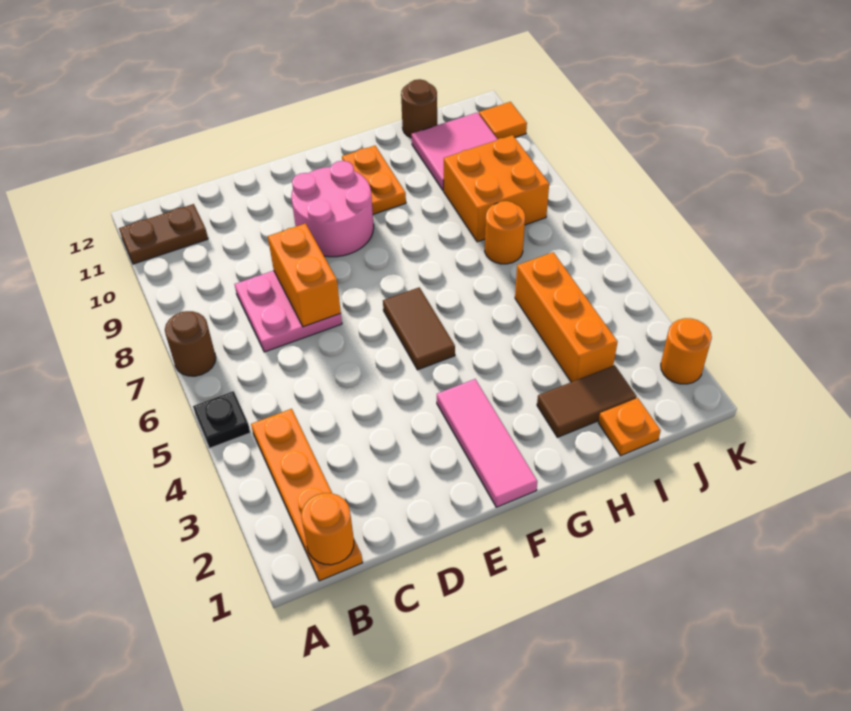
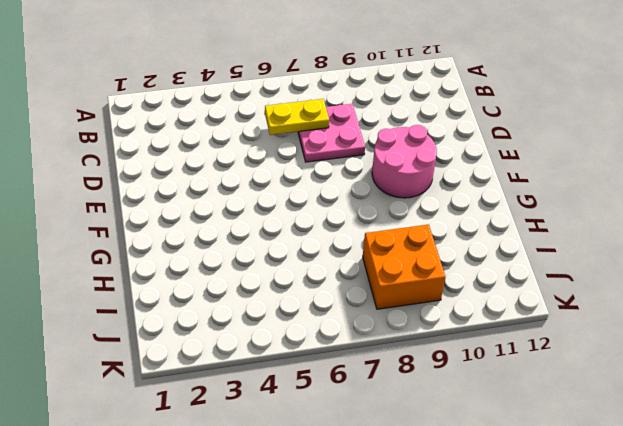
yellow 1x2 plate [265,99,329,135] -> none
none -> black 1x1 plate [193,391,250,448]
none -> brown 1x1 round brick [165,311,216,376]
none -> brown 1x2 plate [119,204,208,264]

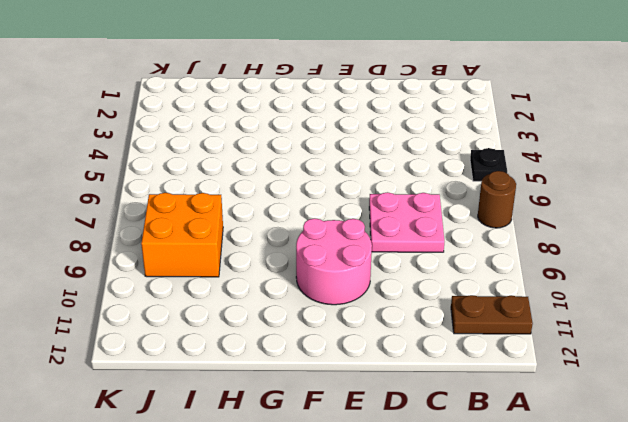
none -> orange 1x4 plate [251,409,362,581]
none -> pink 1x3 tile [437,379,537,507]
none -> brown 1x2 tile [383,287,455,370]

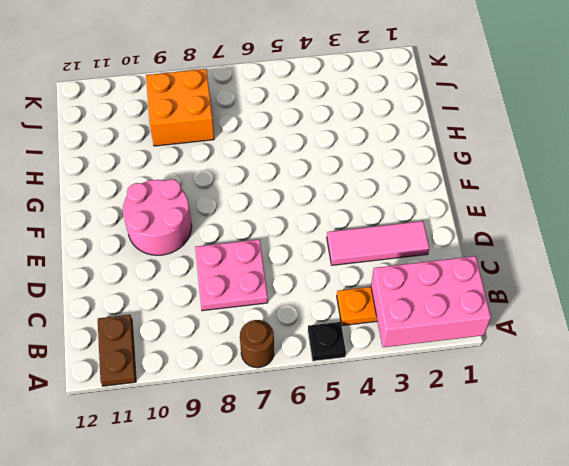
pink 2x3 brick [371,256,491,347] -> orange 1x1 round brick [301,493,354,565]
pink 1x3 tile [327,221,429,265] -> pink 1x3 tile moved to [437,379,537,507]
none -> brown 1x2 tile [383,287,455,370]
none -> orange 1x2 plate [342,146,406,214]
none -> brown 1x2 tile [537,365,637,437]

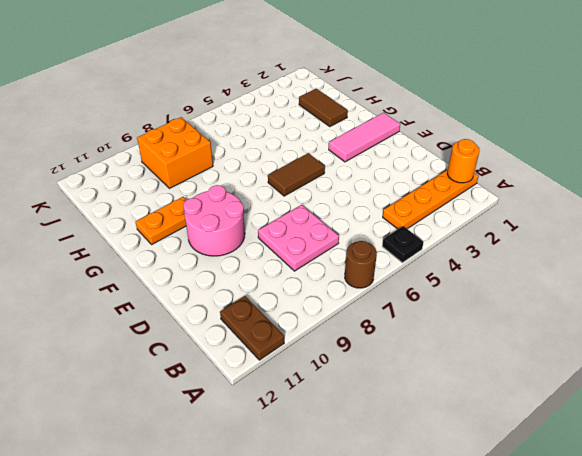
none -> orange 1x1 plate [598,398,661,456]
none -> orange 1x3 brick [515,252,617,382]
none -> orange 1x1 round brick [485,201,525,264]

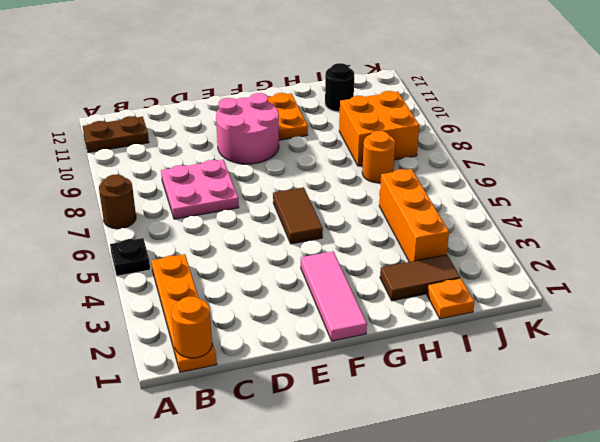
black 1x1 round brick [325,63,354,112] -> pink 2x2 tile [412,112,498,191]
none -> brown 1x1 round brick [401,79,437,138]
none -> orange 1x1 round brick [661,318,712,384]
none -> orange 1x1 tile [479,102,527,139]

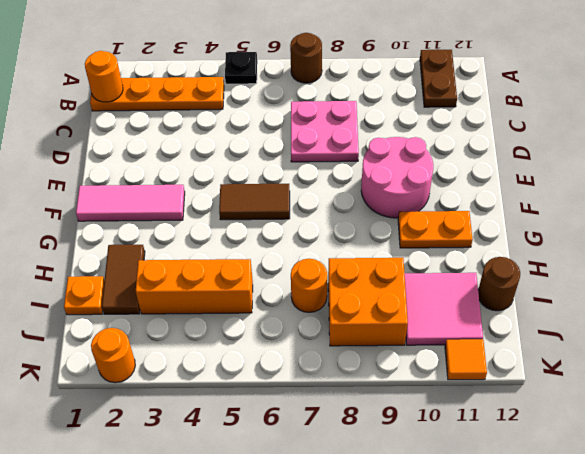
none -> orange 1x2 brick [268,223,341,327]

